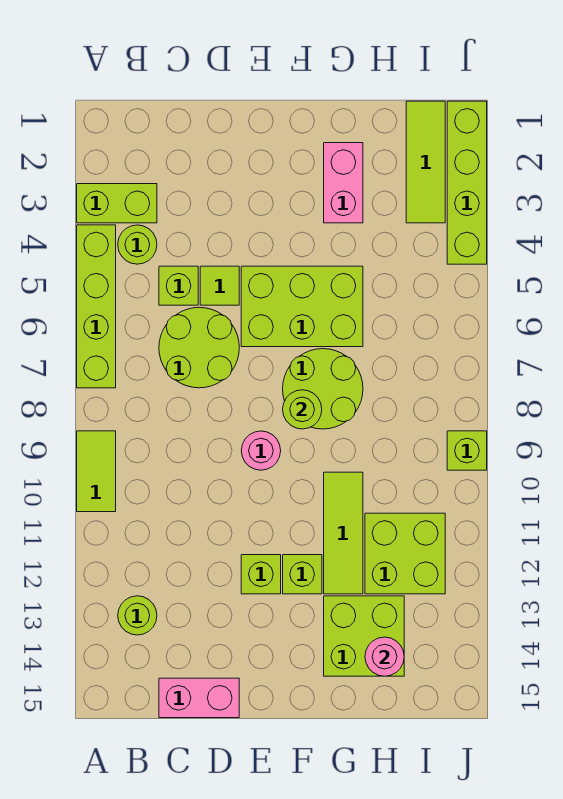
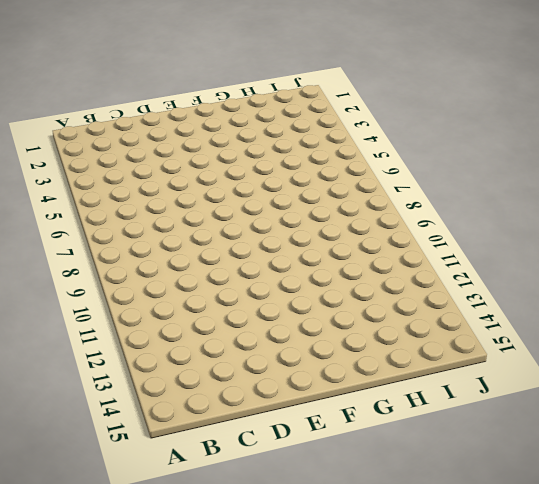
none -> lime 1x2 brick [77,184,157,223]
none -> lime 1x4 brick [77,225,116,388]
none -> lime 1x2 tile [77,431,116,512]

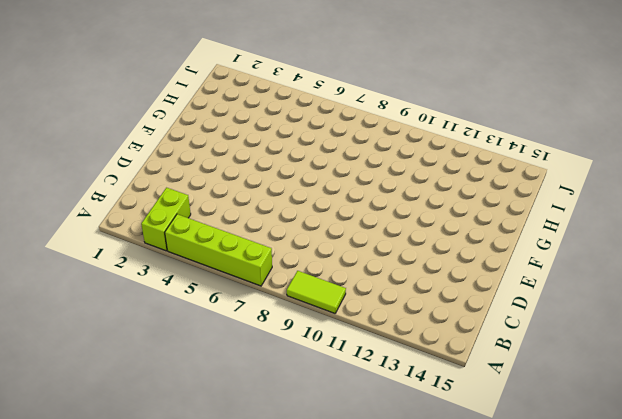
none -> lime 1x1 round brick [118,225,157,264]
none -> lime 1x1 round brick [118,596,157,635]
none -> lime 1x1 brick [159,266,198,305]

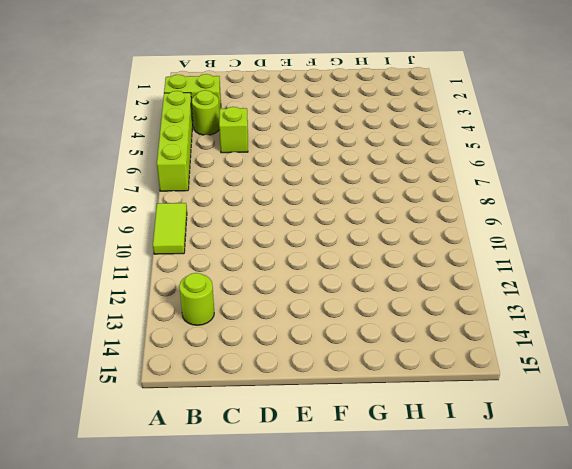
none -> lime 2x2 round brick [159,307,239,388]
none -> pink 1x2 brick [159,678,239,718]
none -> lime 1x1 tile [200,266,239,305]

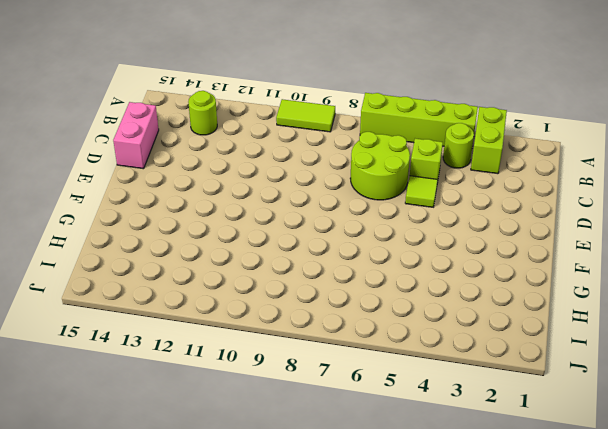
none -> lime 2x3 brick [241,266,363,347]
none -> pink 1x1 round brick [241,431,281,470]
none -> lime 1x1 brick [241,555,281,594]

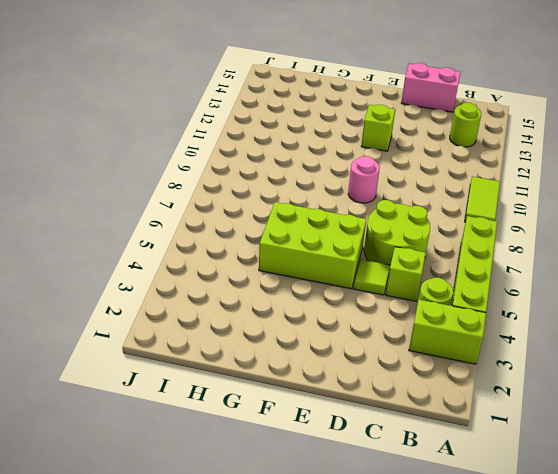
none -> lime 2x2 round brick [283,349,363,429]
none -> lime 1x1 brick [283,555,322,594]
none -> pink 1x2 brick [324,143,363,223]

